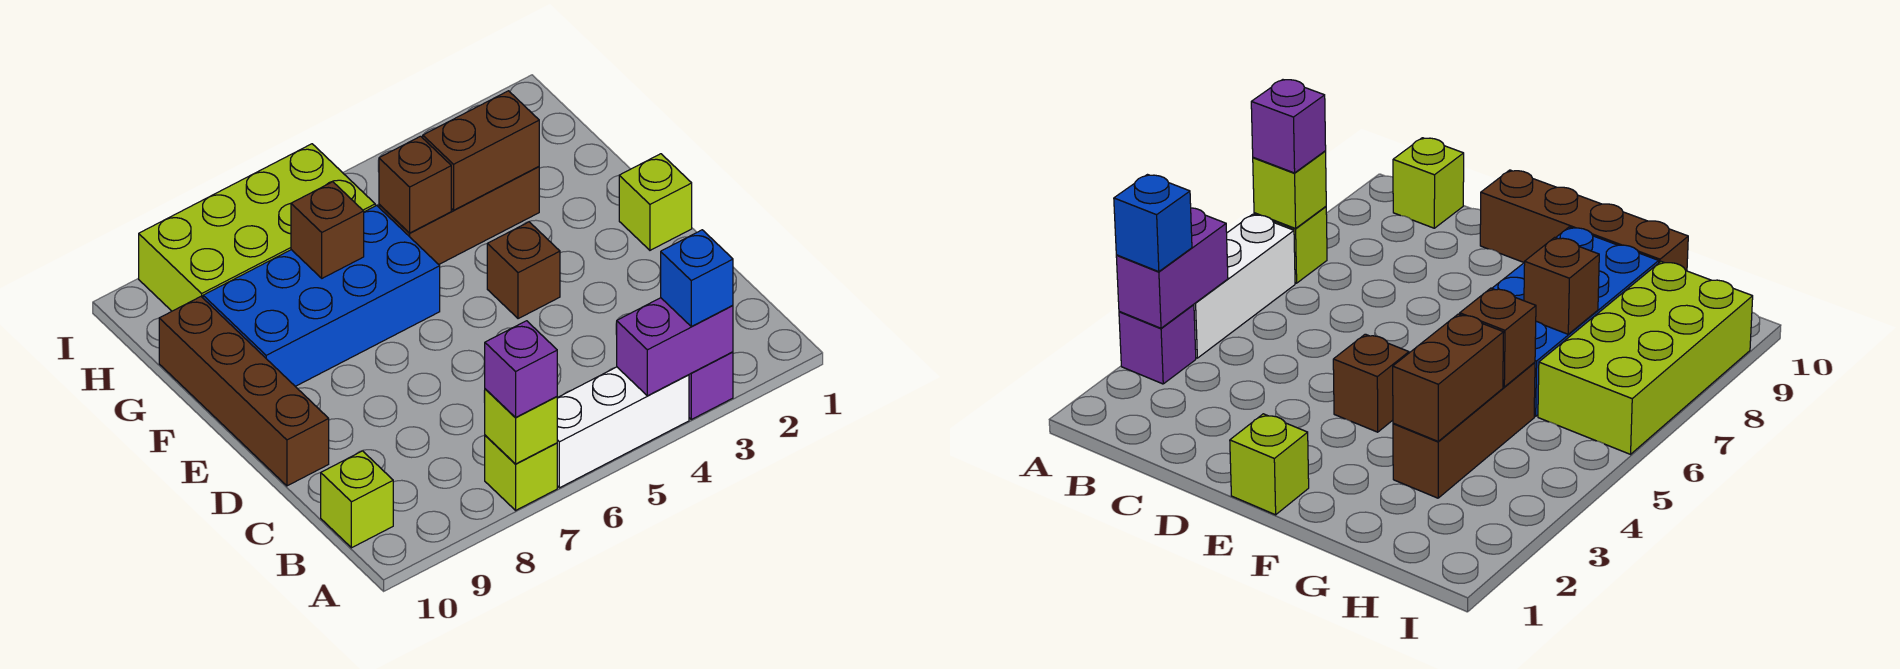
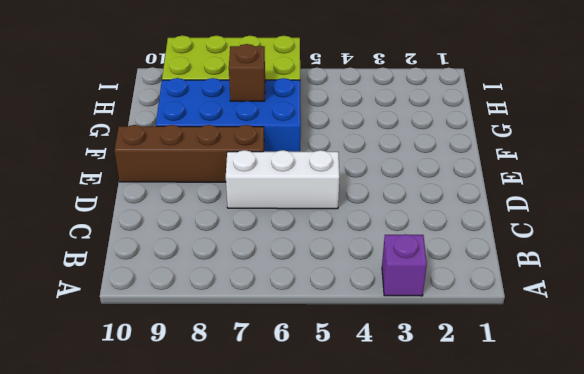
white 1x3 brick [226,150,340,209] -> white 1x3 brick moved to [557,367,689,488]
brown 1x4 brick [115,125,264,182] -> brown 1x4 brick turned to [159,297,329,486]
none -> lime 1x1 brick [485,435,557,510]
none -> lime 1x1 brick [321,451,393,548]
none -> lime 1x1 brick [619,154,692,250]

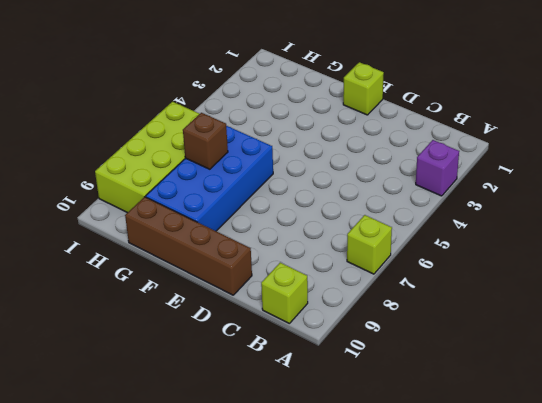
none -> white 1x3 brick [557,367,689,488]
none -> brown 1x1 brick [487,222,560,319]
none -> brown 1x3 brick [379,167,539,264]

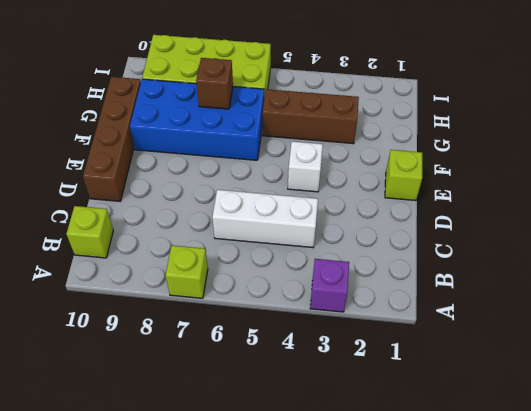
white 1x3 brick [212,190,318,248] -> white 1x3 brick moved to [557,367,689,488]
white 1x1 brick [288,141,323,192] -> brown 1x1 brick [487,222,560,319]
none -> purple 1x2 brick [617,298,733,396]
none -> lime 1x1 brick [485,389,557,464]
none -> brown 1x2 brick [423,91,539,210]

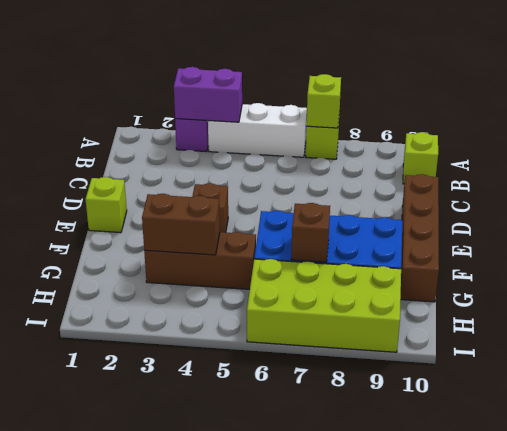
none -> brown 1x1 brick [379,136,451,233]
none -> blue 1x1 brick [661,230,733,326]
none -> purple 1x1 brick [485,321,557,418]

